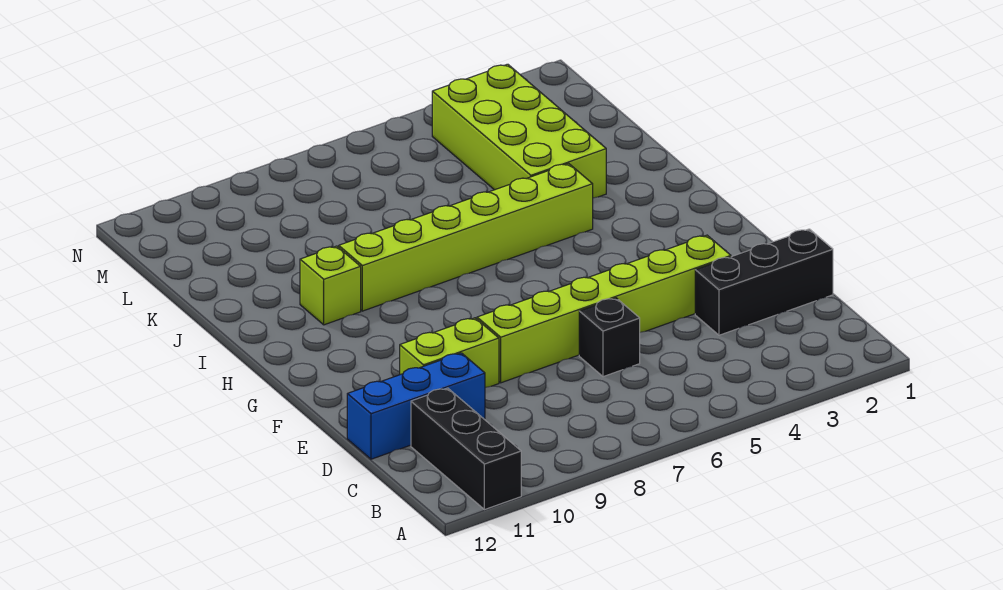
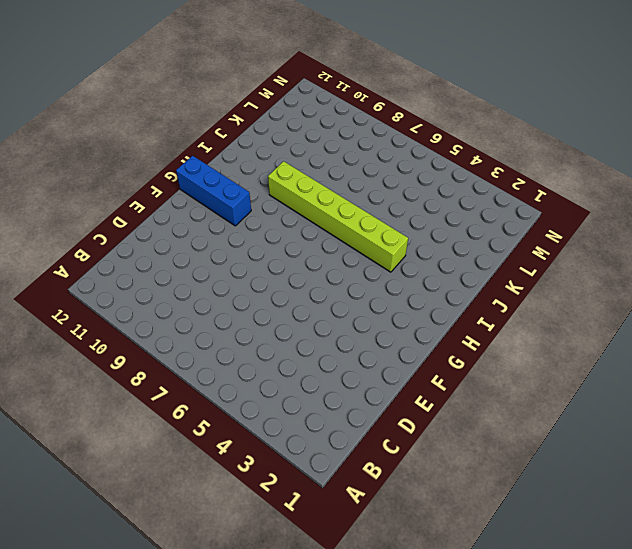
blue 1x3 brick [176,156,251,226] -> blue 1x3 brick moved to [347,353,485,459]
none -> black 1x3 brick [411,388,521,510]
none -> black 1x3 brick [695,229,833,335]

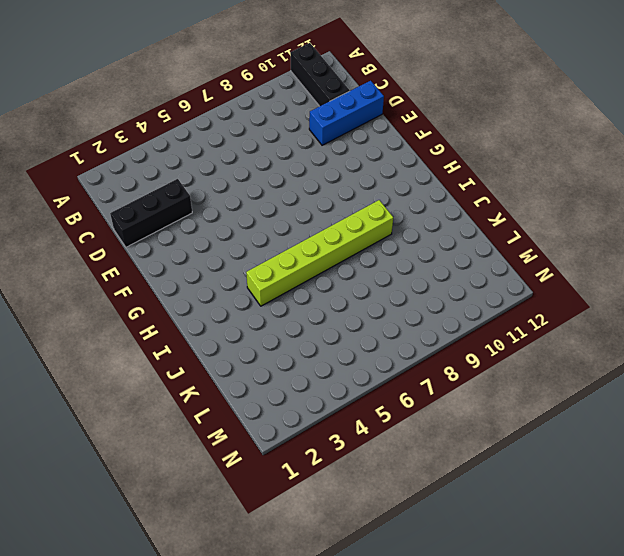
none -> black 1x1 brick [579,298,640,377]
none -> lime 1x6 brick [477,235,731,383]

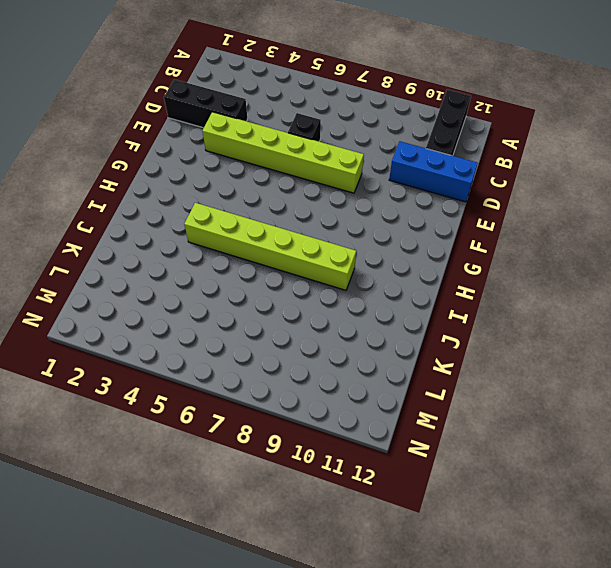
none -> lime 1x2 brick [400,318,499,388]
none -> lime 1x1 brick [300,246,361,325]

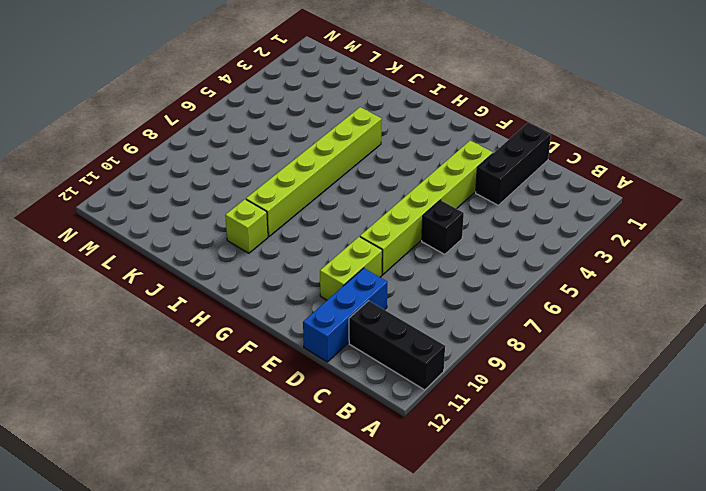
none -> lime 2x4 brick [432,64,606,198]

